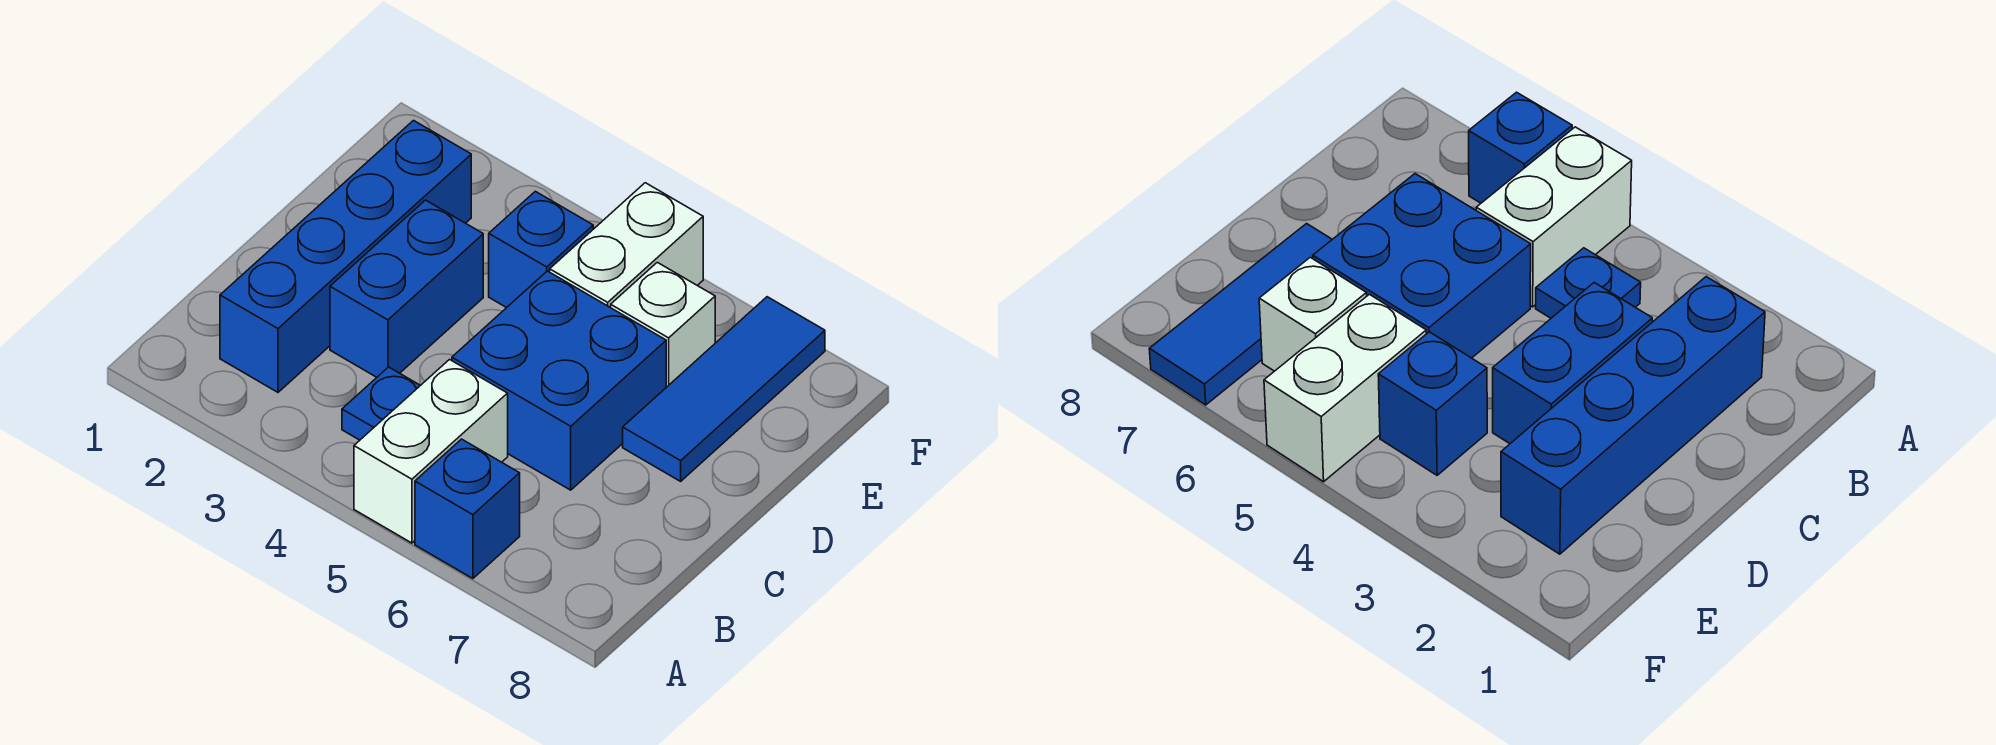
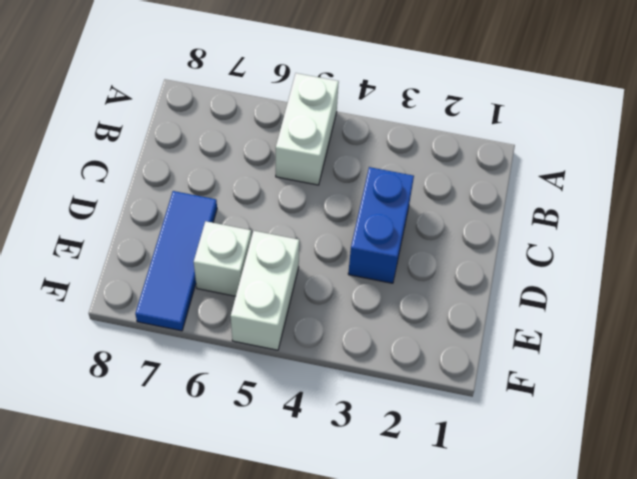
none -> blue 1x1 brick [415,439,520,578]
none -> blue 1x4 brick [220,121,471,392]

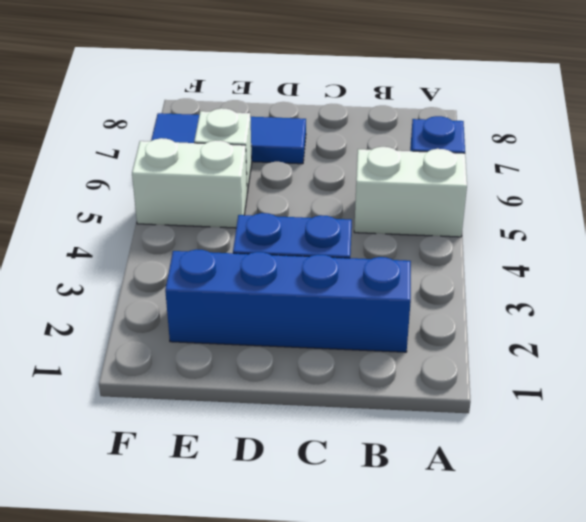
none -> blue 1x1 plate [342,367,420,440]
none -> blue 2x2 brick [452,271,666,490]

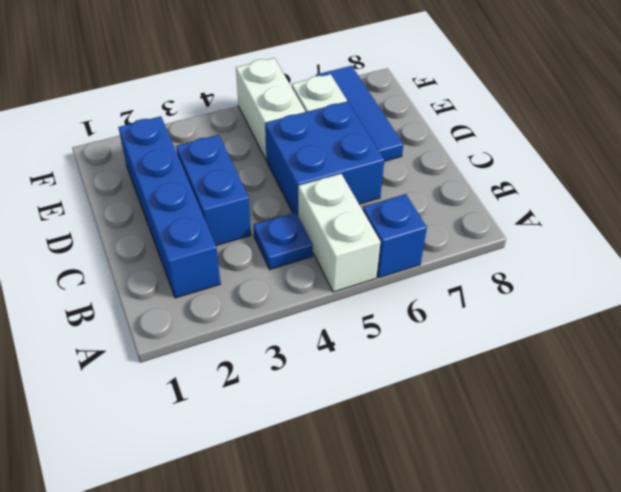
none -> blue 1x1 brick [489,191,593,308]

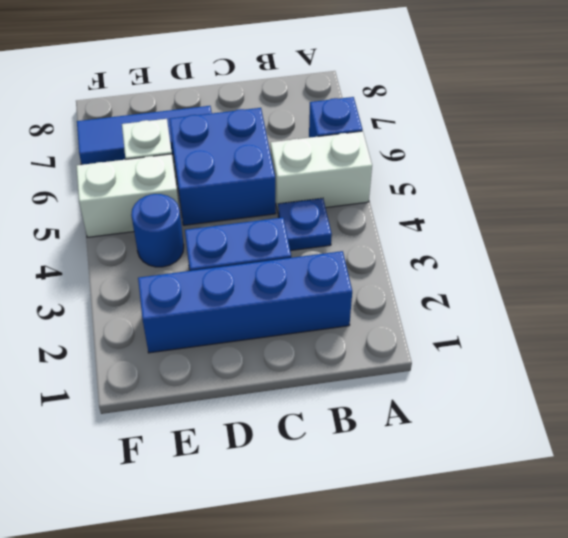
blue 1x1 round brick [131,194,184,267] -> blue 1x1 brick [489,191,593,308]

